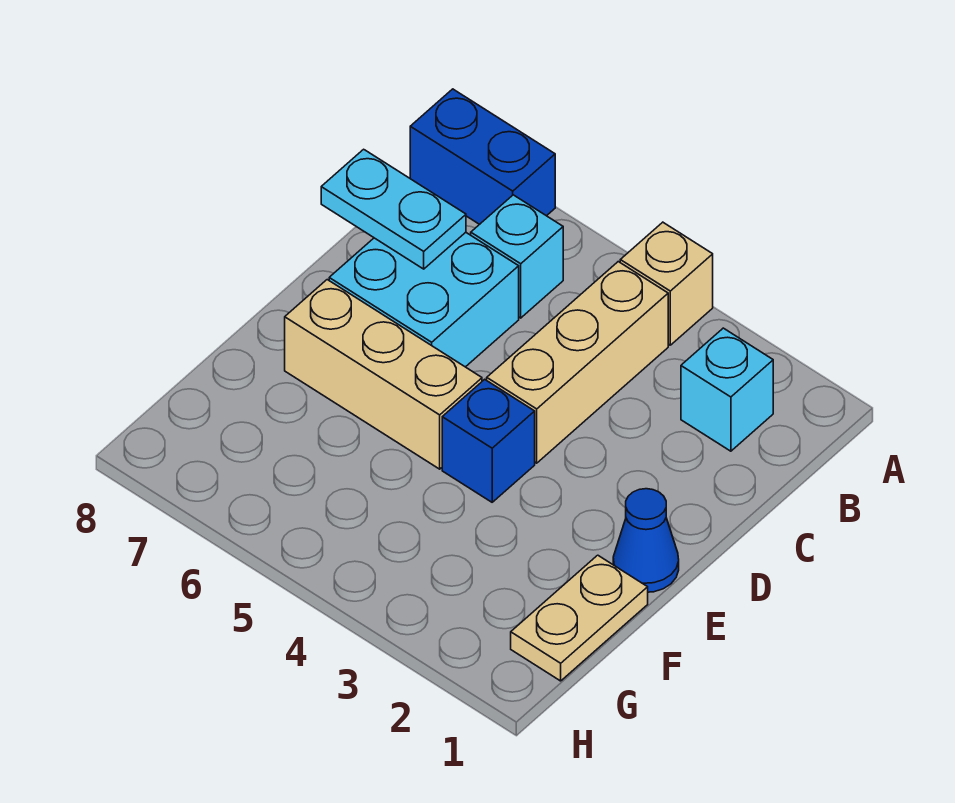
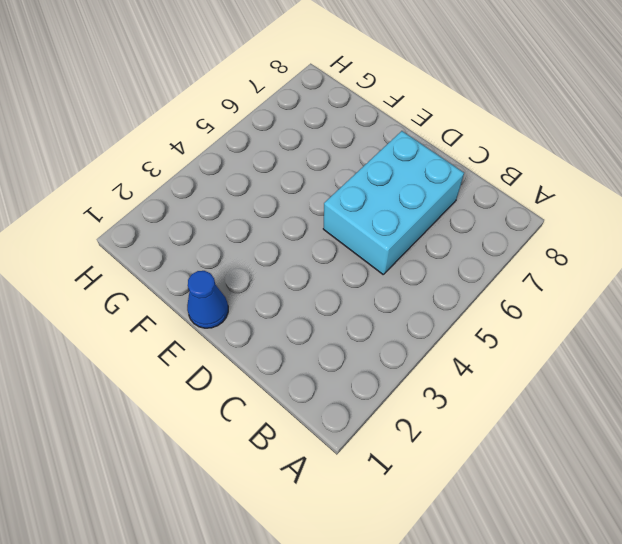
cyan 2x3 brick [323,131,464,274] -> cyan 2x2 brick [329,232,519,367]
none -> tan 1x1 brick [620,222,713,345]
none -> blue 1x2 brick [410,89,555,224]

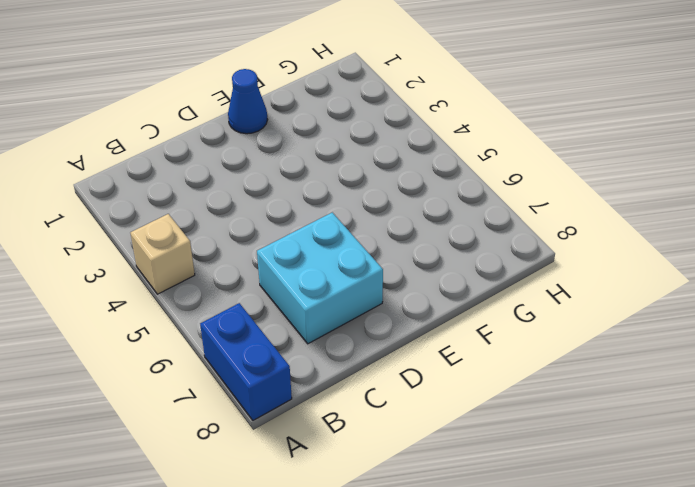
none -> cyan 1x1 brick [681,328,773,451]
none -> tan 1x3 brick [487,262,668,463]

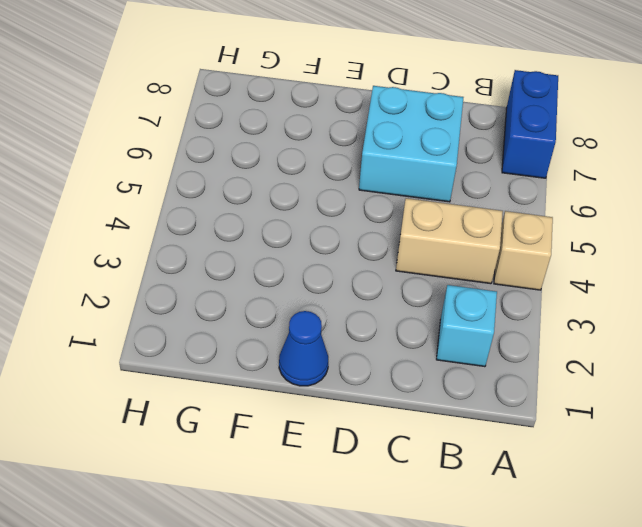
tan 1x2 brick [396,198,503,284] -> tan 1x3 brick [487,262,668,463]
none -> cyan 1x1 brick [471,195,563,318]
none -> blue 1x1 brick [442,379,535,502]

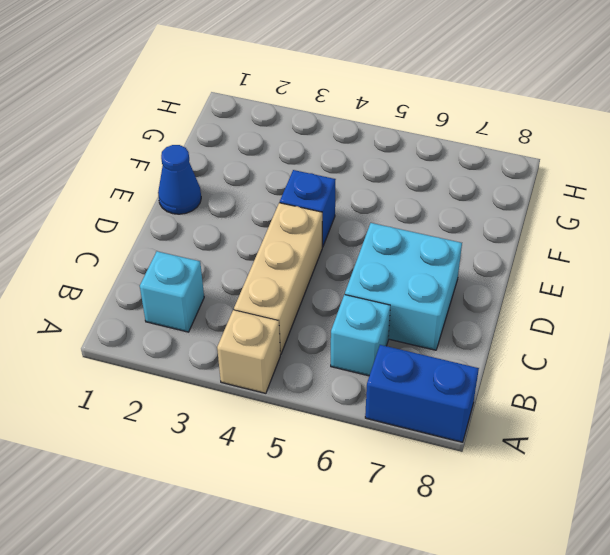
none -> tan 1x3 brick [285,280,482,469]
none -> tan 1x2 plate [511,555,648,681]

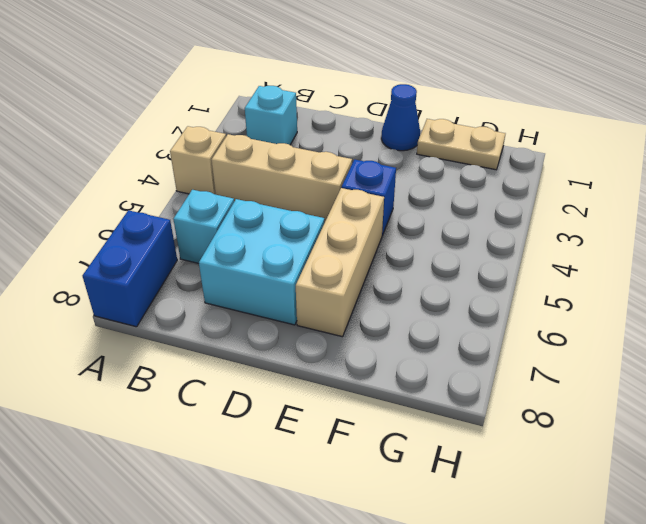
none -> cyan 1x2 plate [321,149,466,269]

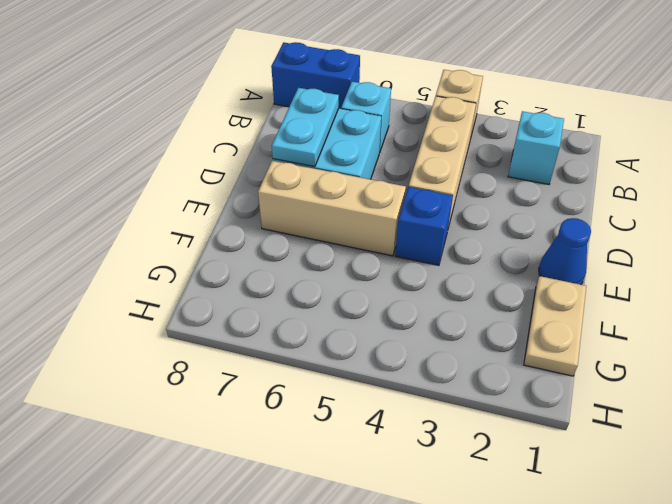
cyan 1x2 plate [272,88,339,167] -> cyan 1x2 plate turned to [321,149,466,269]

